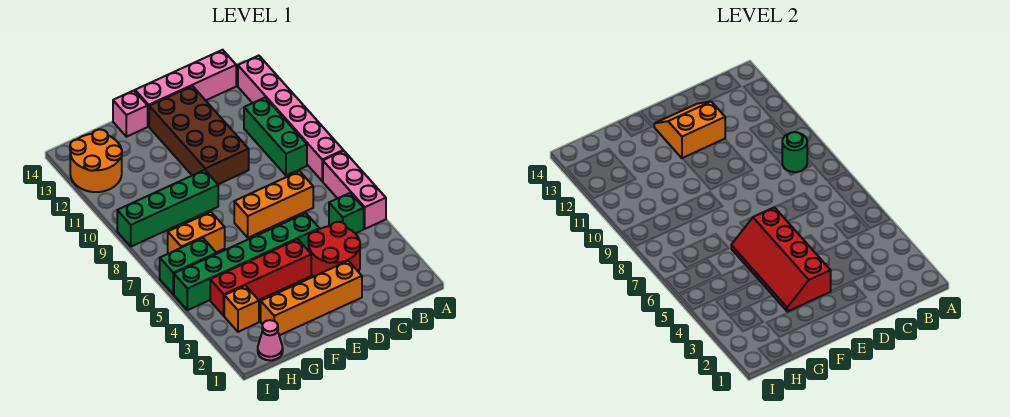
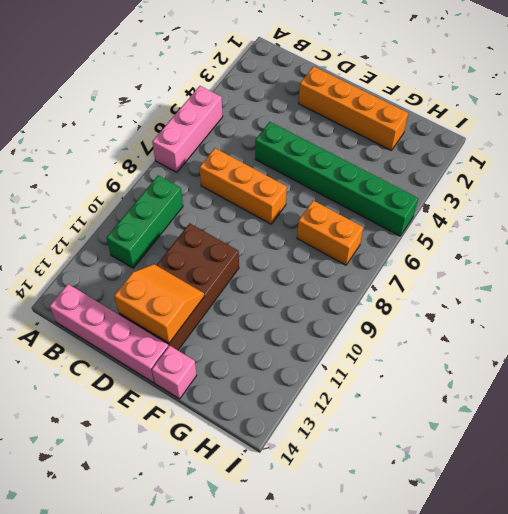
orange 2x2 slope [114,264,204,343] -> orange 2x2 slope turned to [654,102,725,158]
none -> pink 1x6 brick [238,56,343,181]
none -> green 1x1 brick [329,193,364,233]
none -> red 2x2 round brick [308,222,360,277]

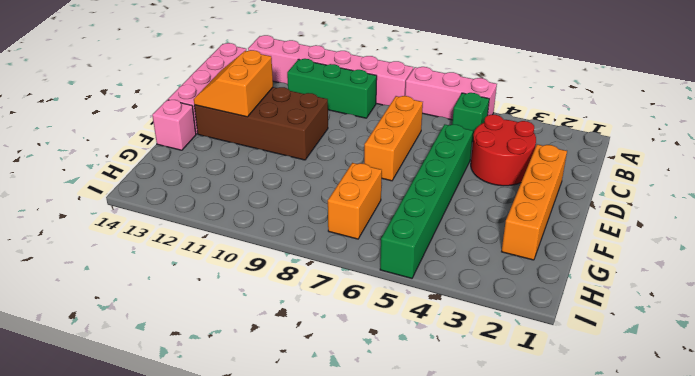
none -> red 1x4 brick [210,239,311,316]
none -> green 1x4 brick [117,170,218,247]
none -> pink 1x1 cone [258,320,283,360]

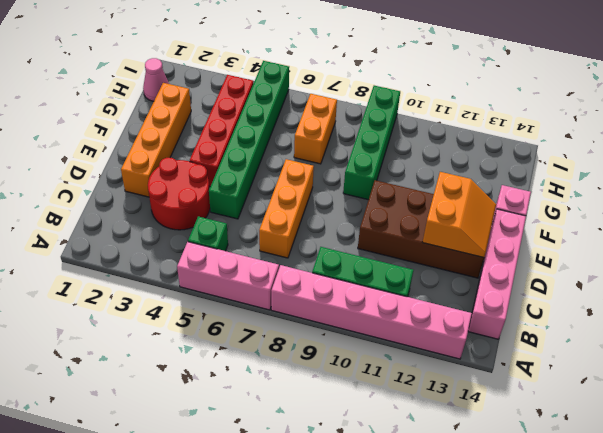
none -> orange 1x1 brick [224,286,259,332]
none -> green 1x2 brick [160,238,217,294]
none -> orange 2x2 round brick [70,129,122,192]

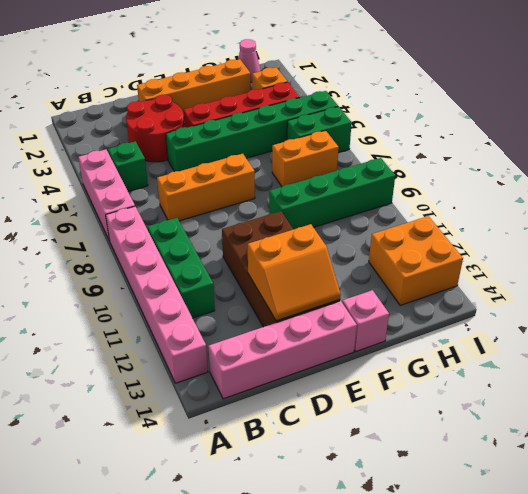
orange 2x2 brick [369,216,463,305] -> orange 2x2 round brick [70,129,122,192]
none -> green 1x1 round brick [782,132,807,172]
none -> red 2x4 slope [731,207,831,311]

